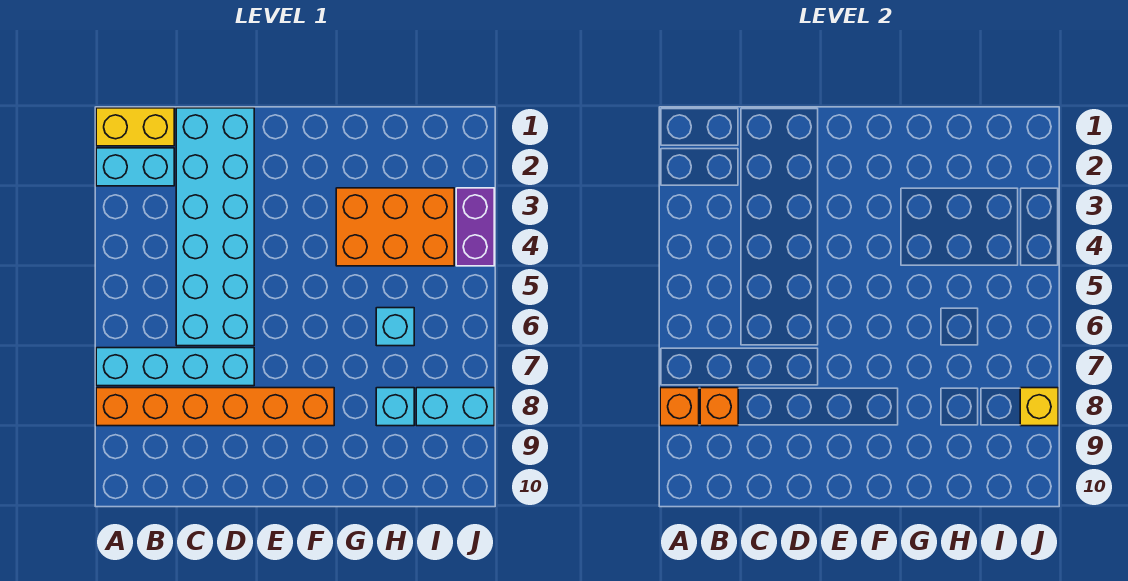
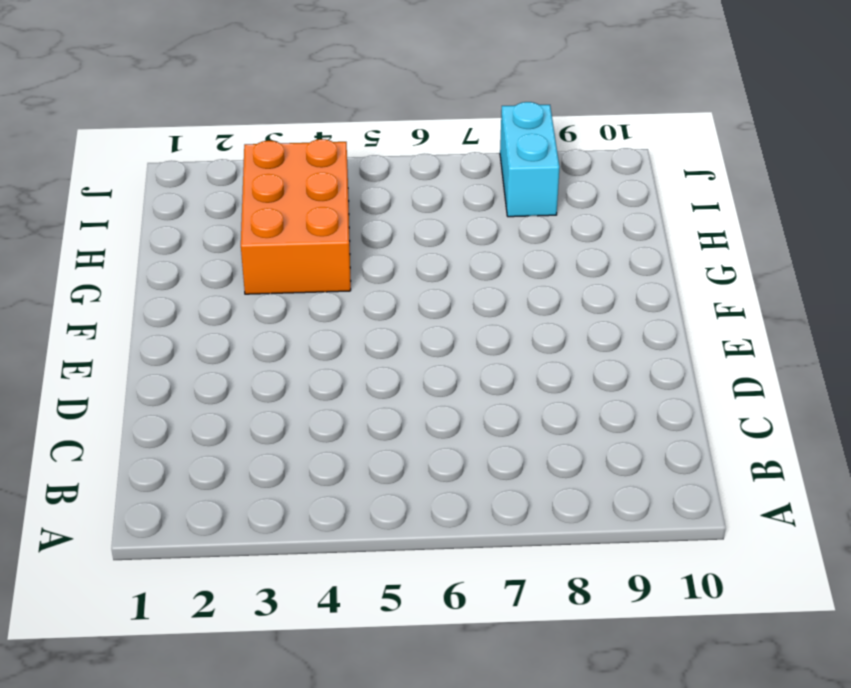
none -> yellow 1x2 brick [96,108,174,146]
none -> cyan 1x2 brick [96,148,174,186]
none -> cyan 1x4 brick [96,348,254,386]

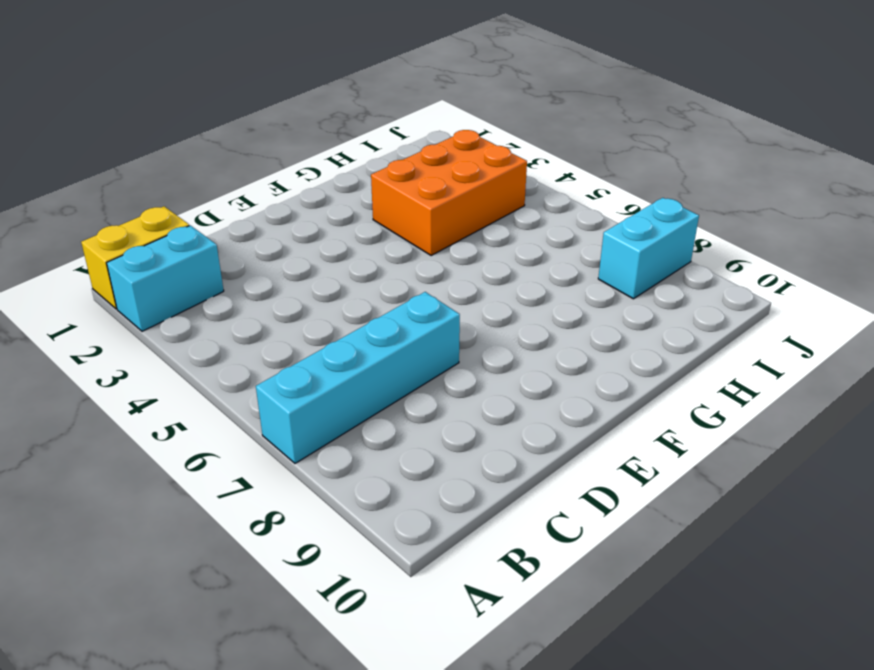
none -> orange 1x6 brick [96,388,334,426]
none -> cyan 2x6 brick [176,108,254,346]
none -> cyan 1x1 brick [376,308,414,346]

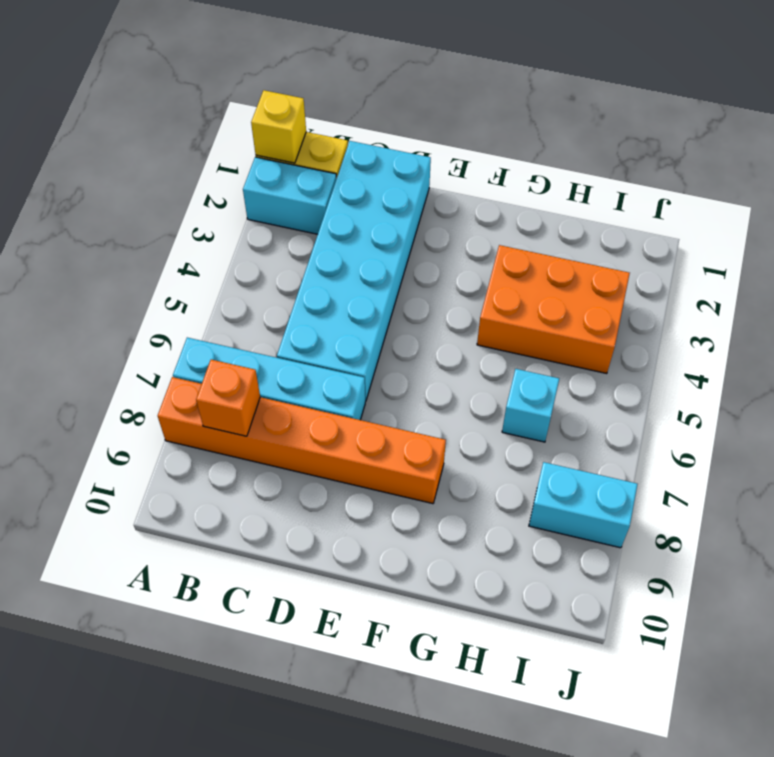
yellow 1x1 brick [251,90,306,163] -> yellow 1x1 brick moved to [1020,388,1058,426]
none -> cyan 1x1 brick [376,388,414,426]
none -> purple 1x2 brick [456,188,494,266]
none -> orange 1x1 brick [660,388,699,426]

